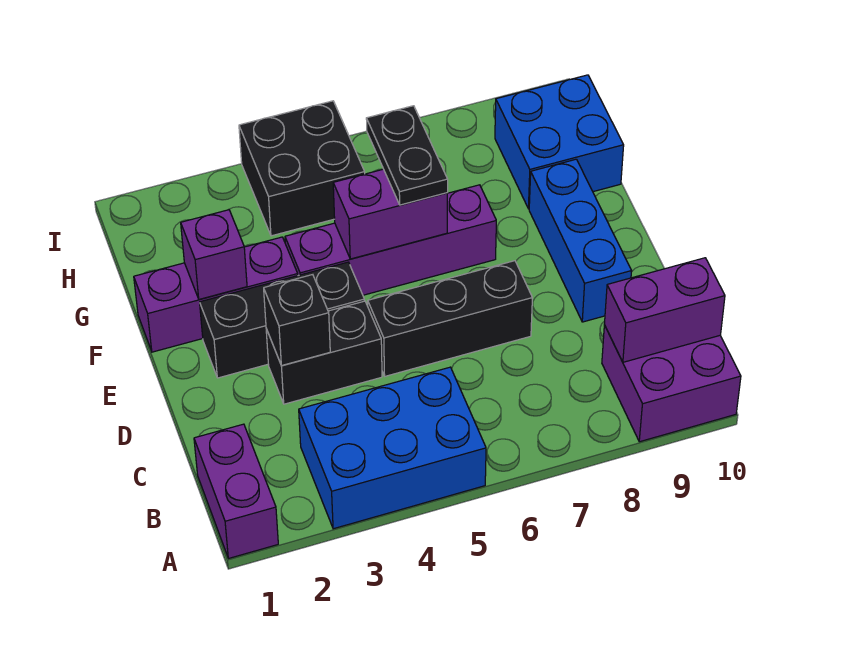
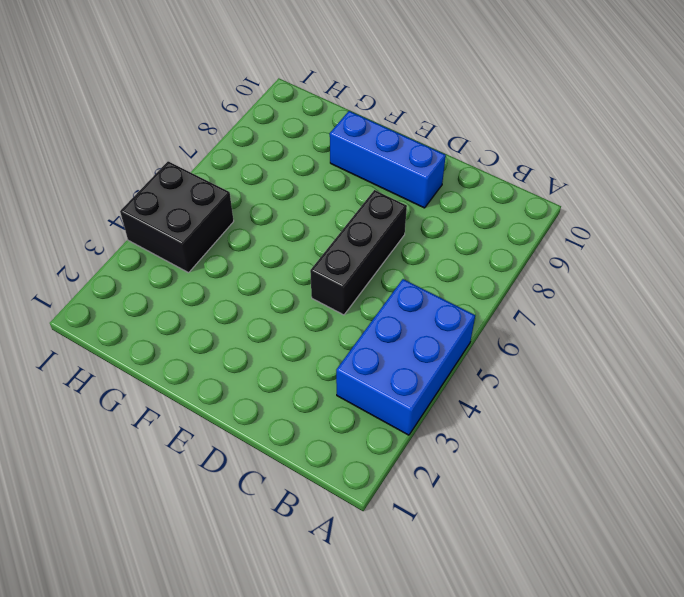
none -> purple 1x2 brick [194,424,278,558]
none -> purple 2x2 brick [602,325,741,442]
none -> black 1x2 brick [266,301,382,404]

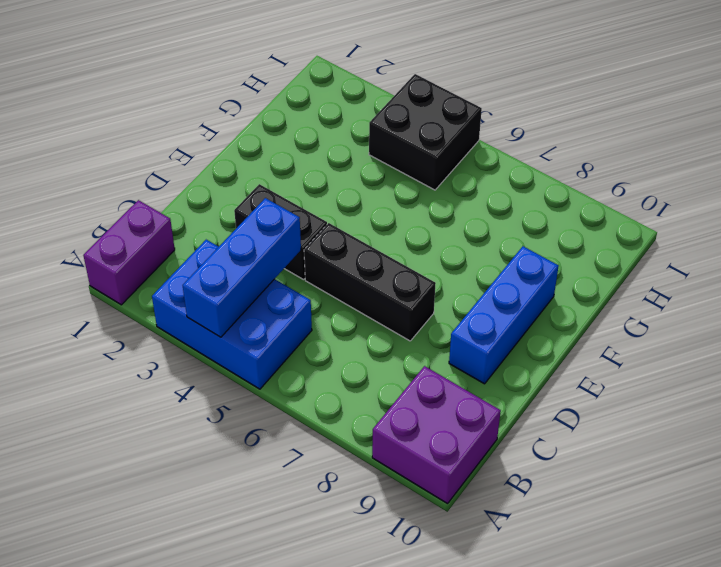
blue 1x3 brick [183,198,301,337] -> none
none -> black 1x3 brick [200,262,364,378]
none -> purple 1x3 brick [134,237,298,352]
none -> purple 1x4 brick [285,185,496,295]

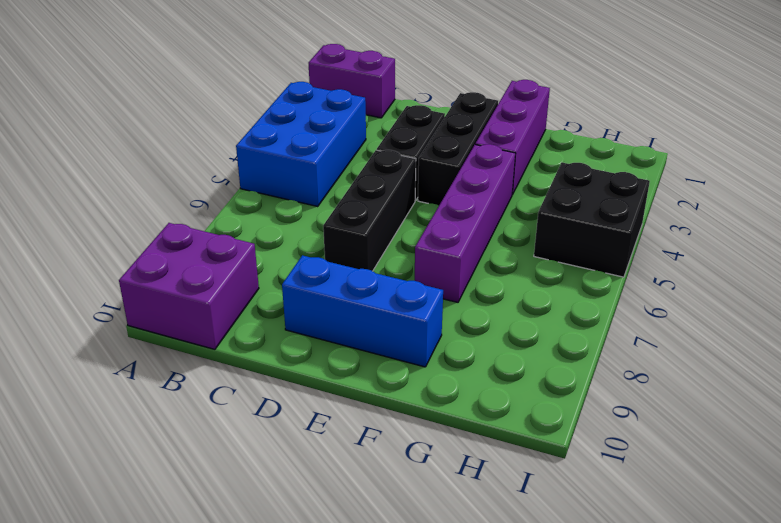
none -> blue 2x2 brick [495,75,624,209]
none -> purple 1x2 brick [605,258,725,362]
none -> black 1x1 brick [264,275,330,366]

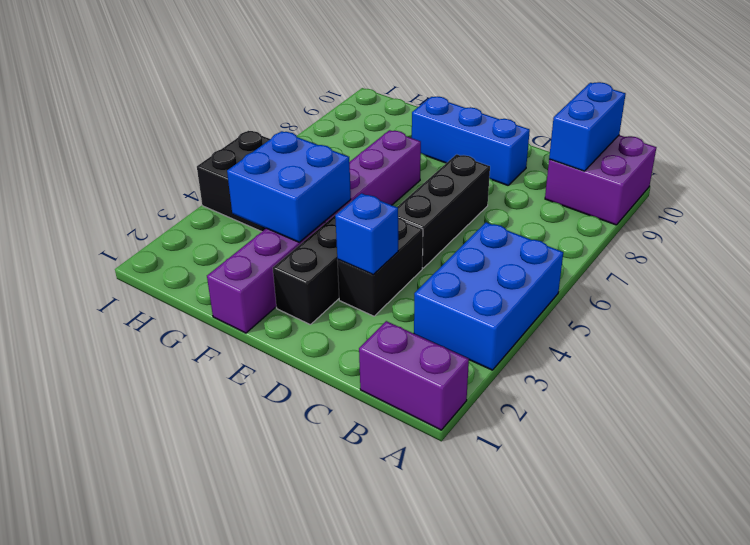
blue 1x2 brick [549,82,626,171] -> purple 1x2 brick [605,258,725,362]
blue 1x1 brick [335,193,398,275] -> black 1x1 brick [264,275,330,366]
blue 2x2 brick [227,131,351,242] -> blue 2x2 brick moved to [495,75,624,209]
none -> purple 1x1 brick [181,210,247,299]
none -> purple 1x2 brick [333,169,447,259]
none -> black 1x2 plate [366,106,448,205]

